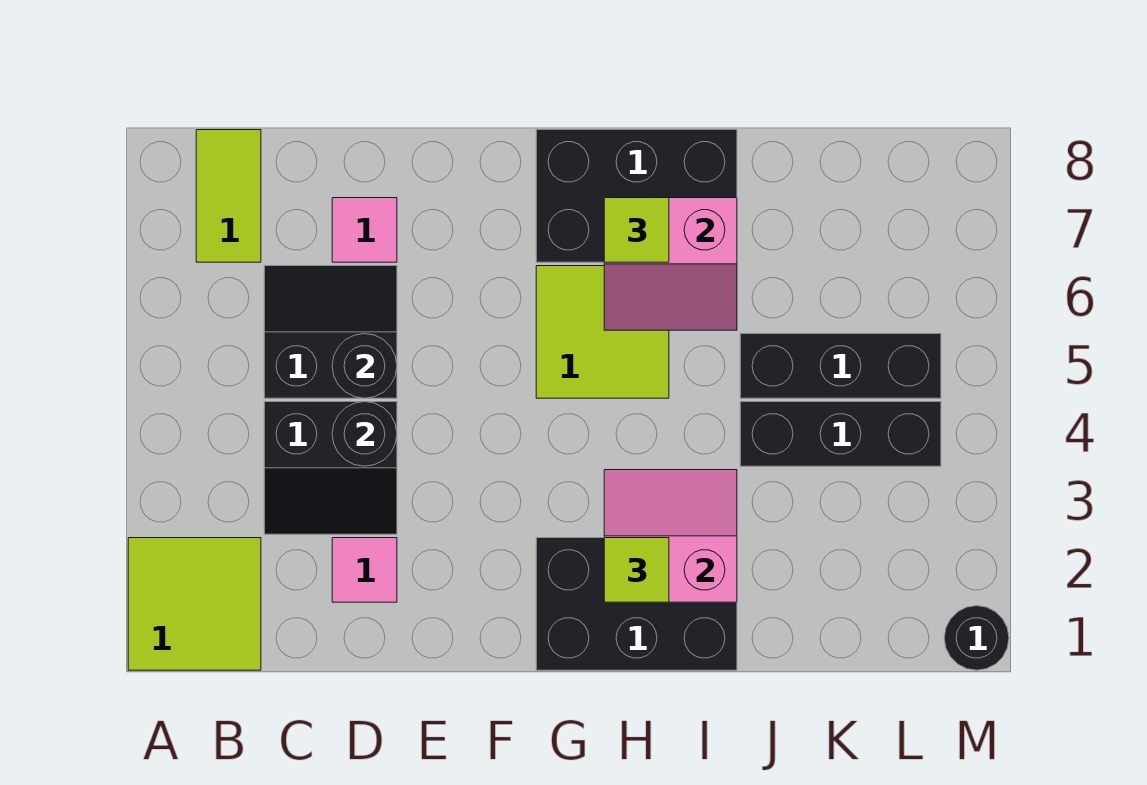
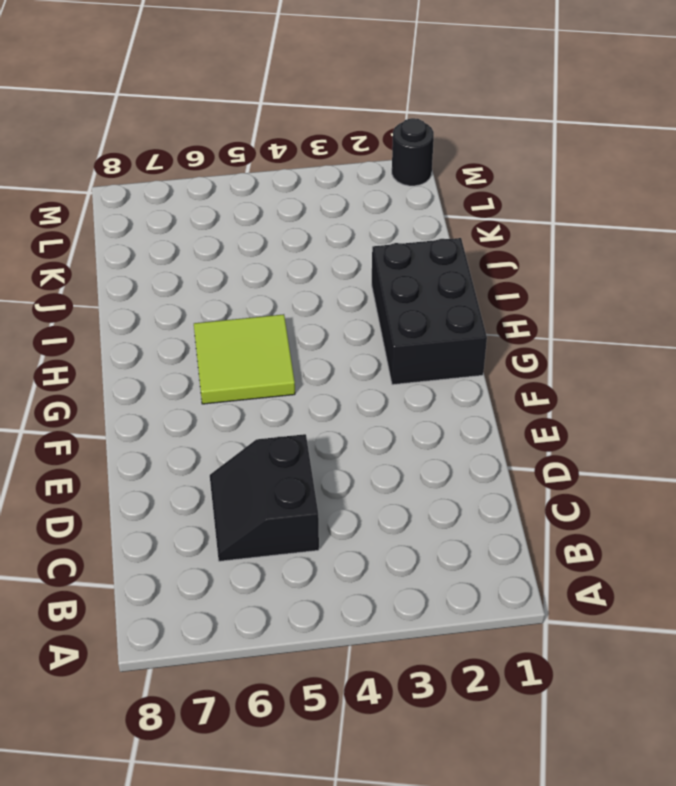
none -> lime 2x2 tile [128,538,261,670]
none -> lime 1x2 tile [196,130,261,262]
none -> black 2x2 slope [264,402,397,534]

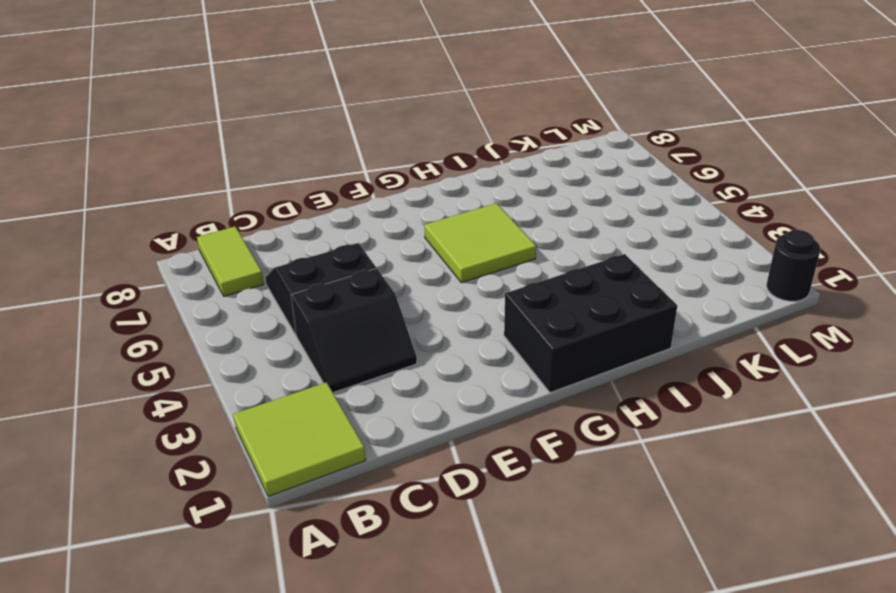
none -> pink 1x1 tile [332,538,397,602]
none -> pink 1x1 tile [332,198,397,262]
none -> black 2x3 brick [536,130,737,262]

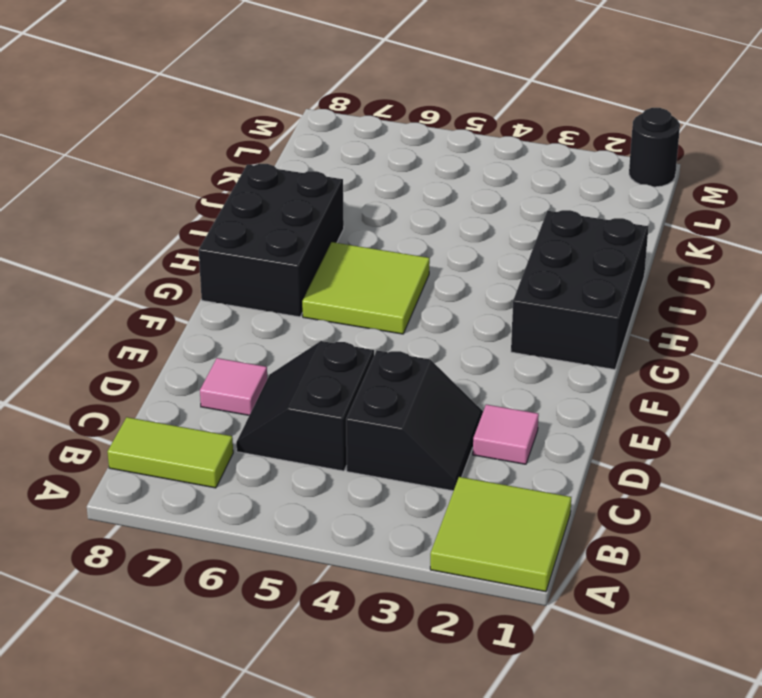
none -> black 1x3 brick [740,402,941,466]
none -> black 1x3 brick [740,334,941,398]
none -> black 1x1 round brick [332,402,397,466]

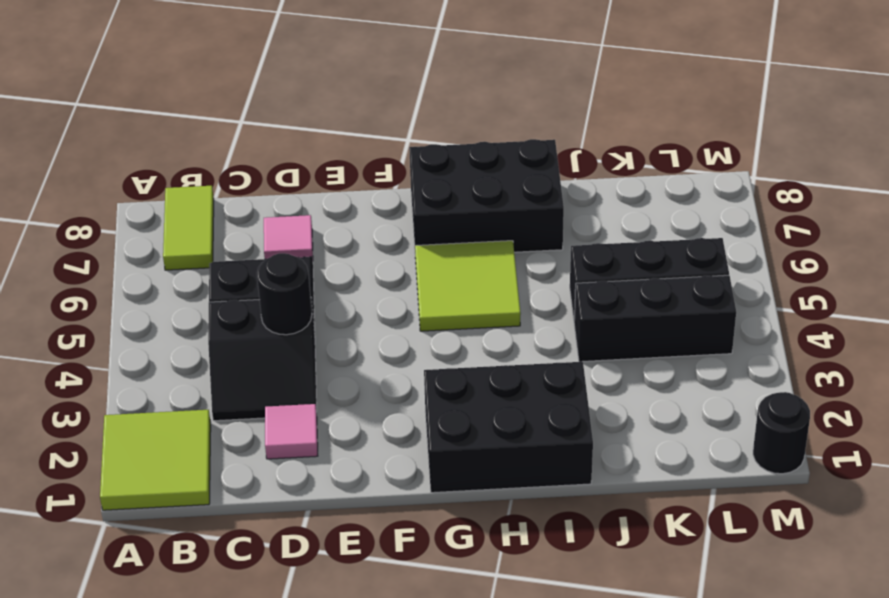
none -> black 1x1 round brick [332,334,397,398]
none -> pink 2x2 slope [604,470,737,602]
none -> pink 2x2 slope [604,198,737,330]

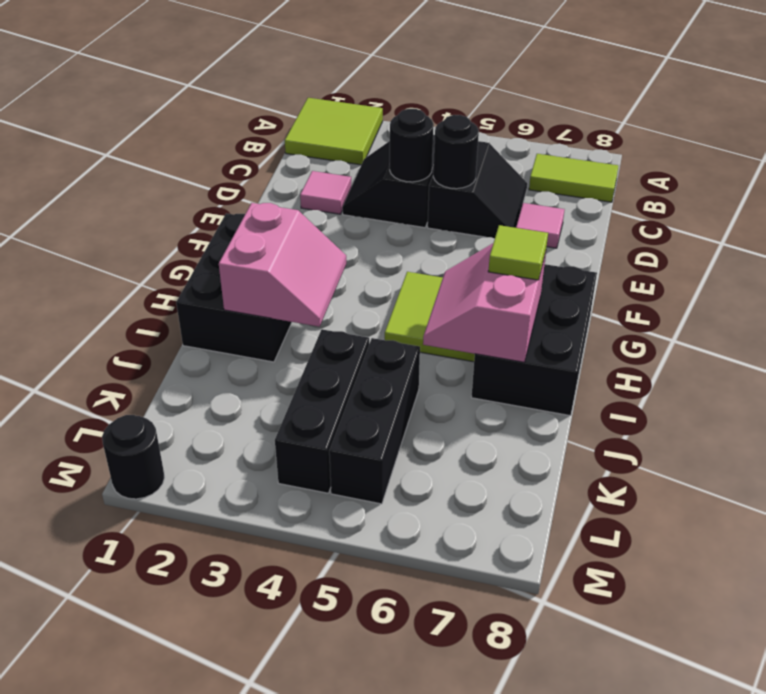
none -> lime 1x1 tile [604,538,669,602]

